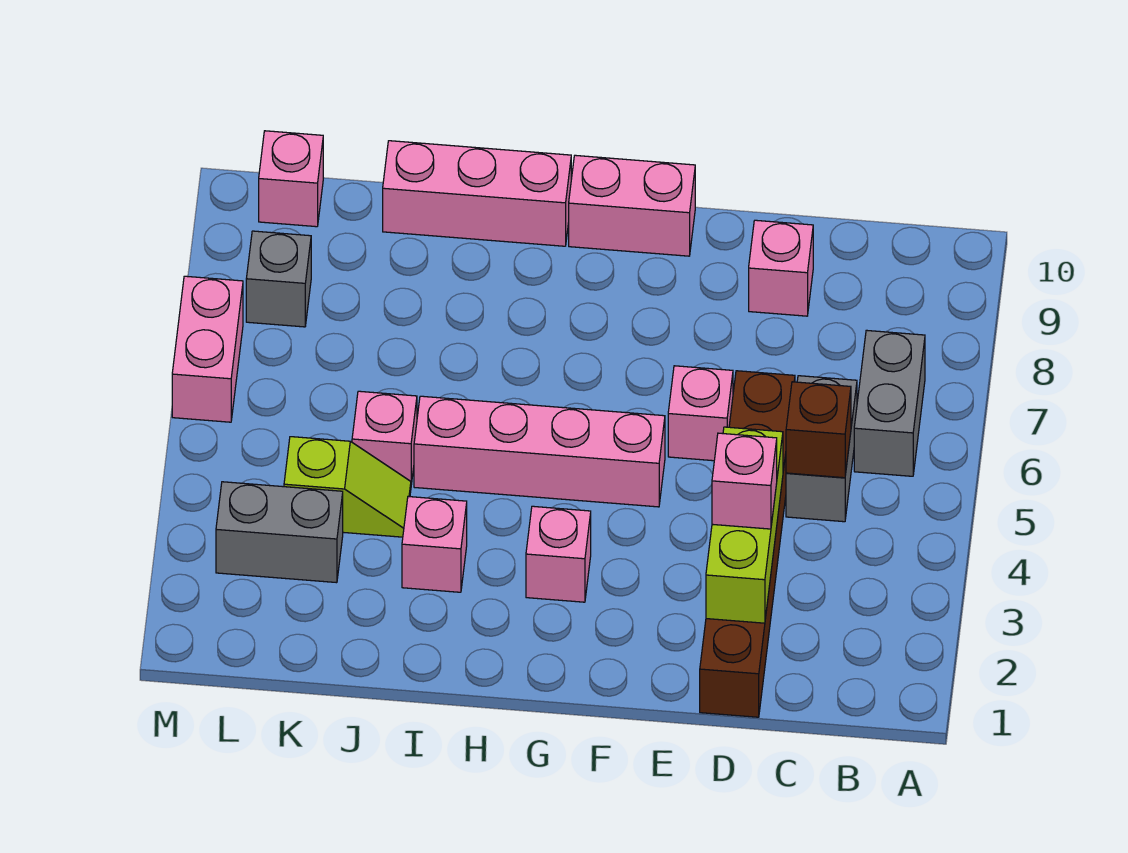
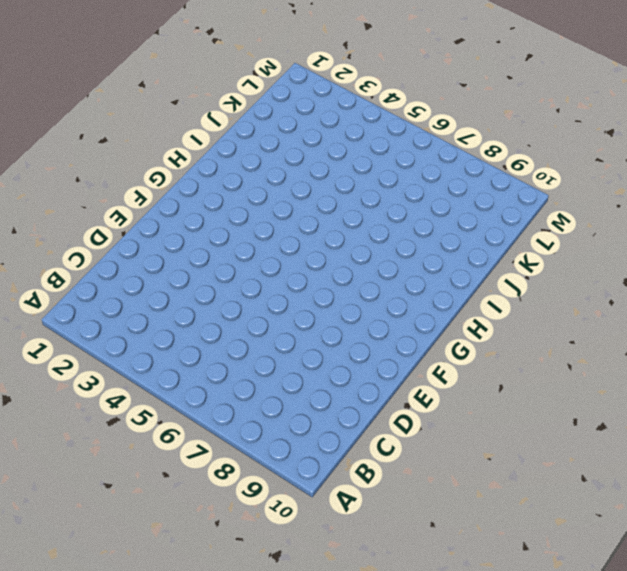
none -> grey 1x2 brick [854,330,925,476]
none -> grey 1x2 brick [786,376,857,522]
none -> brown 1x6 brick [700,371,795,717]

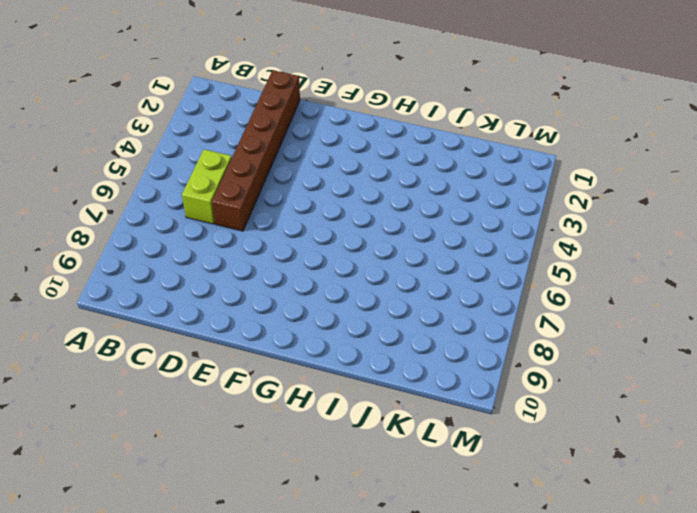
lime 1x2 brick [182,149,232,224] -> grey 1x2 brick [786,376,857,522]
none -> grey 1x2 brick [854,330,925,476]
none -> pink 1x1 brick [749,220,813,316]
none -> pink 1x1 brick [668,366,733,461]

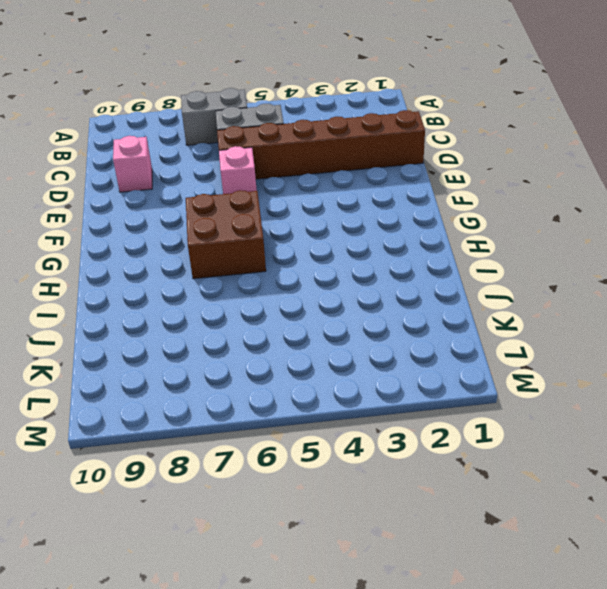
brown 2x2 brick [186,190,266,279] -> none
none -> pink 1x4 brick [414,396,665,507]
none -> pink 1x2 brick [569,155,695,256]
none -> pink 1x1 brick [526,506,591,602]

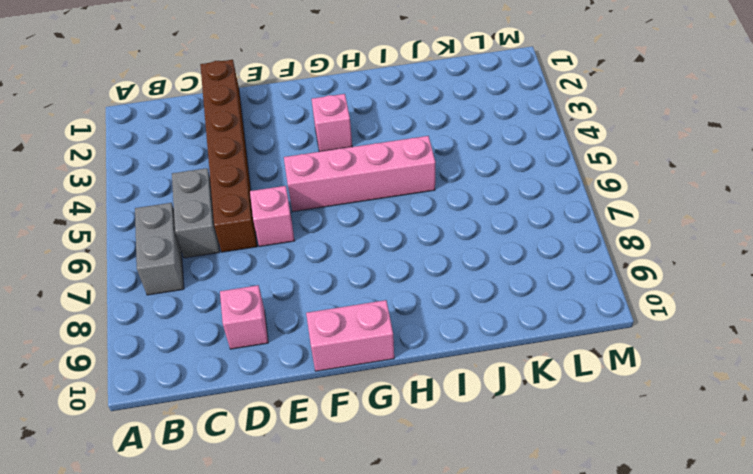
none -> pink 1x3 brick [383,141,571,246]
none -> pink 1x1 brick [402,497,467,592]
none -> lime 1x2 slope [284,437,411,537]

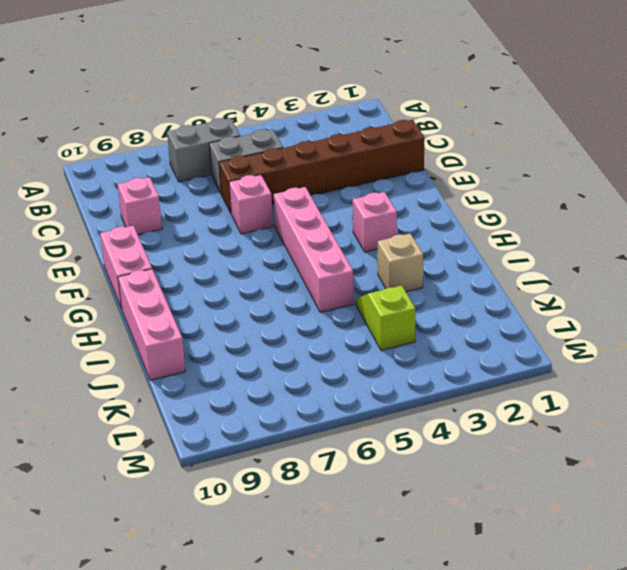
tan 1x1 brick [378,234,423,292] -> pink 1x1 brick [402,497,467,592]
none -> pink 1x1 brick [352,391,417,484]
none -> grey 1x2 brick [216,482,343,583]
none -> grey 1x1 brick [246,231,311,327]

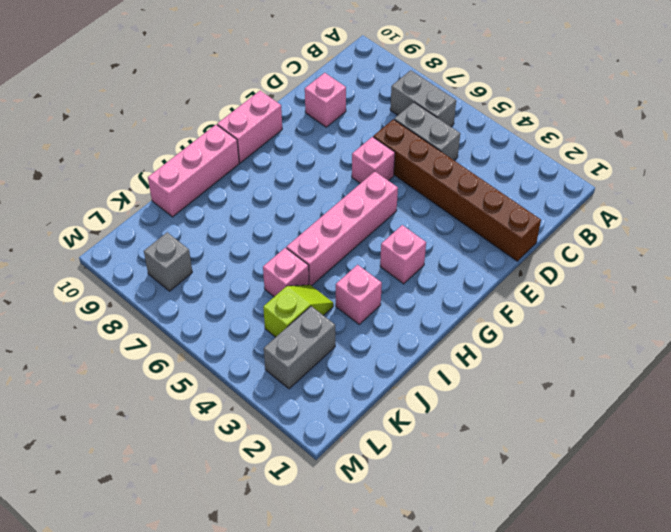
none -> pink 1x1 brick [259,131,323,227]
none -> pink 1x2 brick [172,276,243,422]
none -> brown 1x1 brick [786,382,851,478]

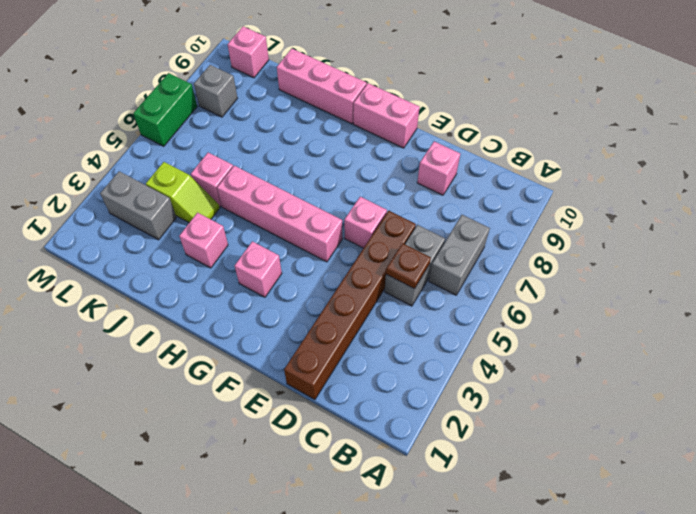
brown 1x1 plate [386,243,431,289] -> brown 1x1 brick [786,382,851,478]
green 1x2 brick [133,73,197,146] -> pink 1x2 brick [172,276,243,422]
none -> lime 1x3 brick [706,427,783,623]
none -> pink 1x1 brick [712,433,777,529]

